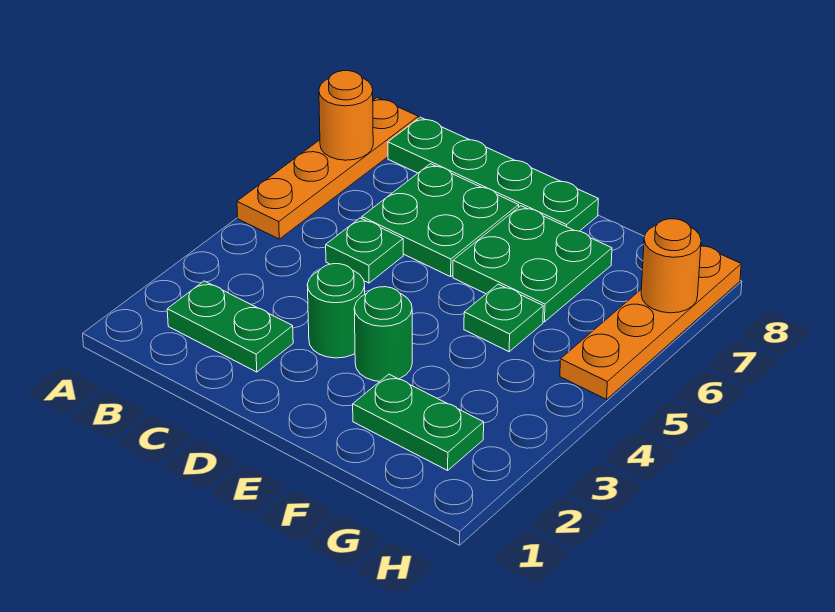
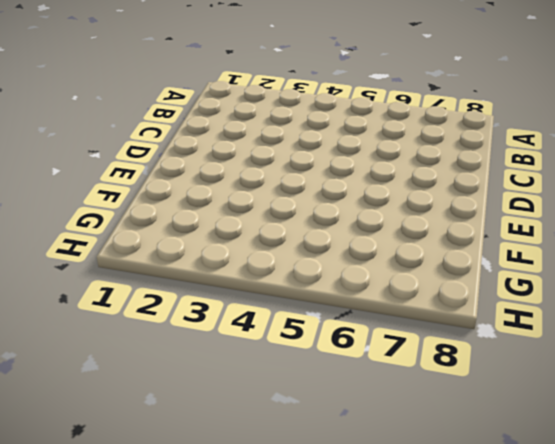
none -> orange 1x4 plate [237,98,418,239]
none -> green 1x2 plate [167,281,293,372]
none -> green 1x4 plate [388,117,598,231]

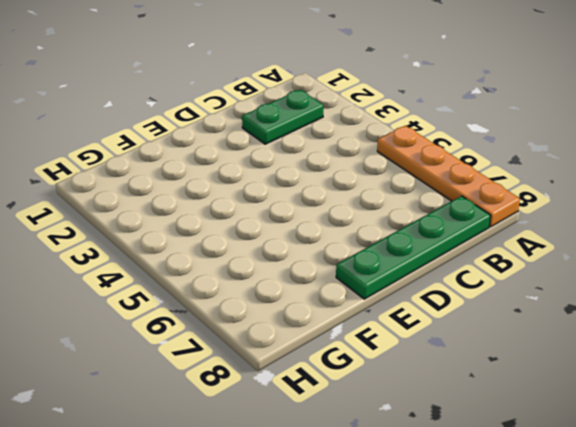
none -> green 1x1 plate [326,218,403,283]
none -> green 2x2 plate [362,164,519,277]
none -> green 1x1 round brick [307,264,365,358]

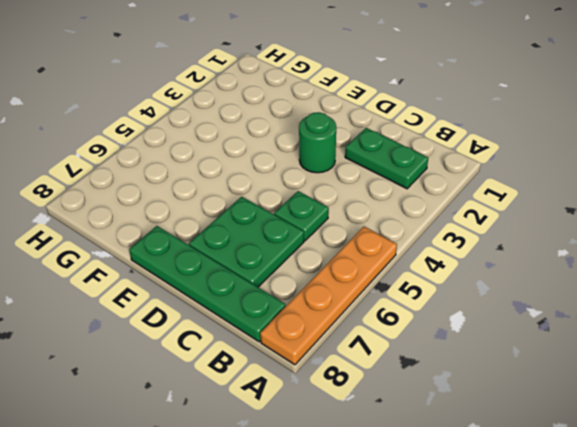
none -> green 1x1 round brick [354,287,412,381]
none -> green 2x2 plate [453,206,612,322]
none -> green 1x2 plate [353,374,484,470]

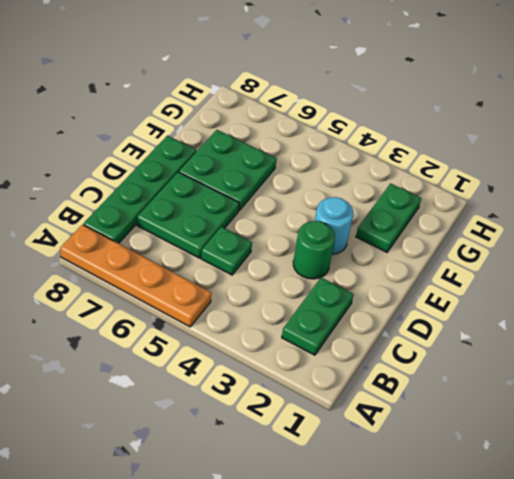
cyan 1x1 round brick [315,197,353,254] -> green 1x1 round brick [354,287,412,381]
none -> green 1x1 plate [464,284,543,352]
none -> orange 1x4 plate [560,245,741,399]
none -> orange 1x1 round brick [319,71,373,160]

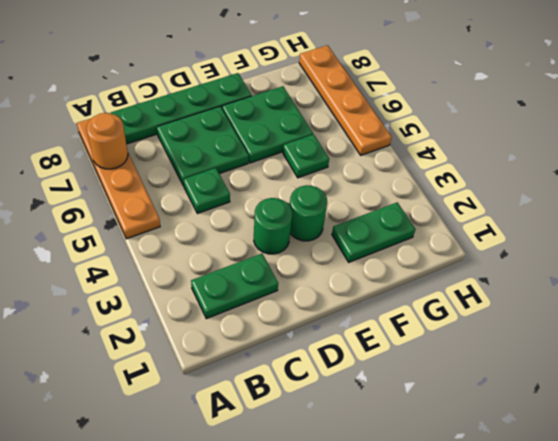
none -> orange 1x1 round brick [641,219,701,313]

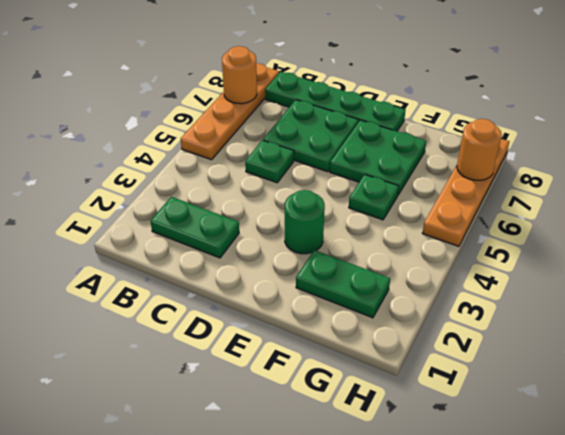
none -> green 1x1 round brick [307,264,365,358]

